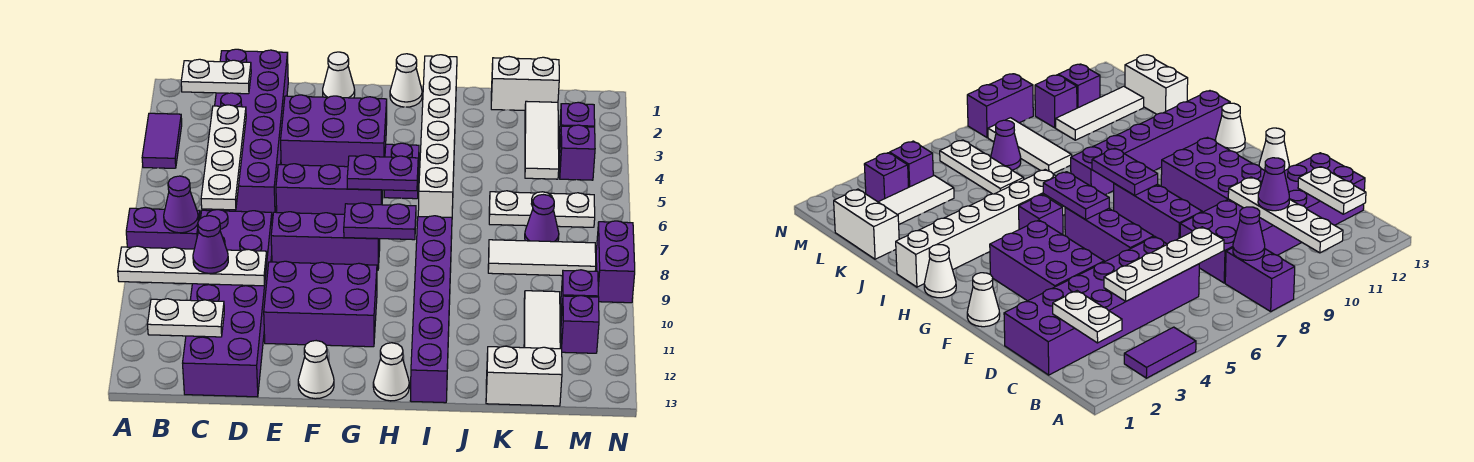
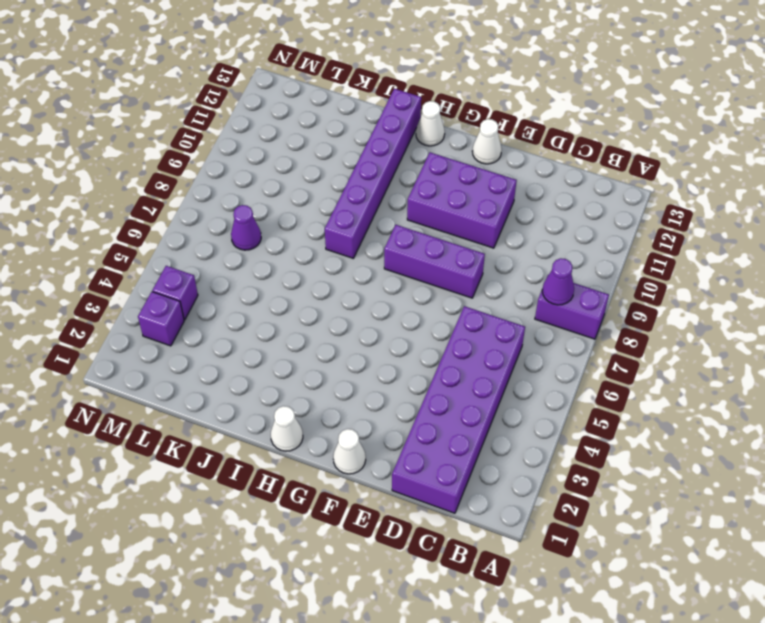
none -> purple 1x2 tile [142,113,182,168]
none -> purple 2x6 brick [183,209,272,397]
none -> purple 2x3 brick [281,95,387,167]
none -> purple 1x3 brick [276,164,383,214]

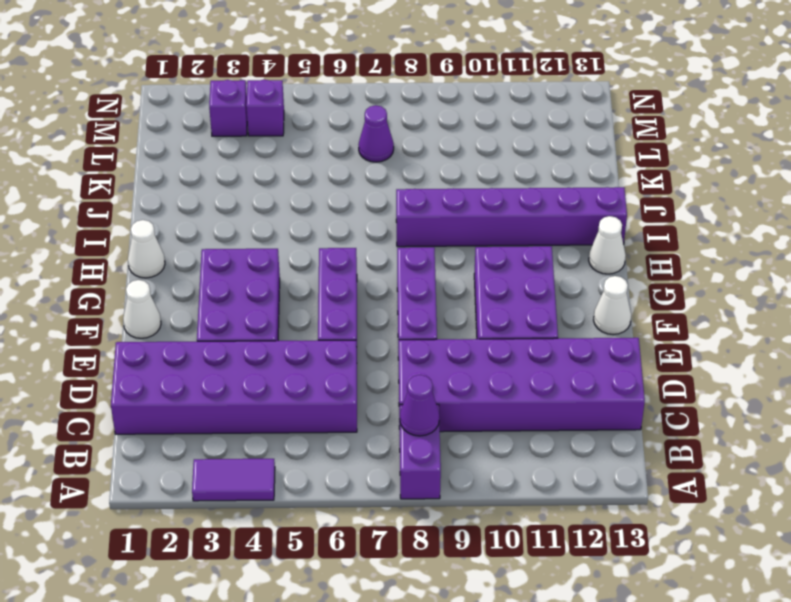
none -> purple 1x1 brick [384,143,419,199]
none -> white 1x6 brick [418,55,457,217]
none -> white 1x2 brick [491,57,559,110]
none -> white 1x3 plate [489,191,595,227]

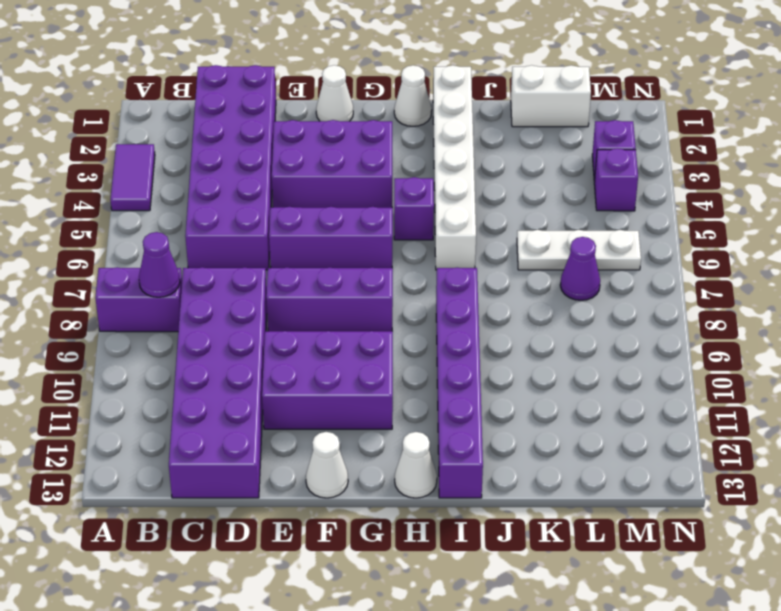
none -> white 1x3 tile [488,240,596,276]
none -> white 1x2 brick [486,346,562,406]
none -> white 1x3 tile [525,101,559,179]
none -> white 1x3 tile [524,291,560,349]

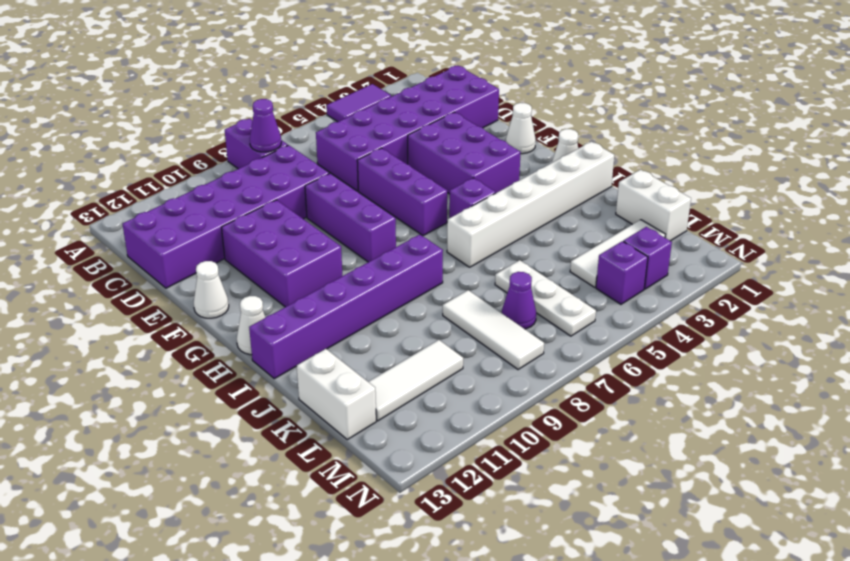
none -> purple 1x1 brick [561,270,598,321]
none -> purple 1x1 brick [561,296,599,353]
none -> purple 1x2 brick [596,221,635,303]
none -> white 1x4 plate [118,246,267,286]

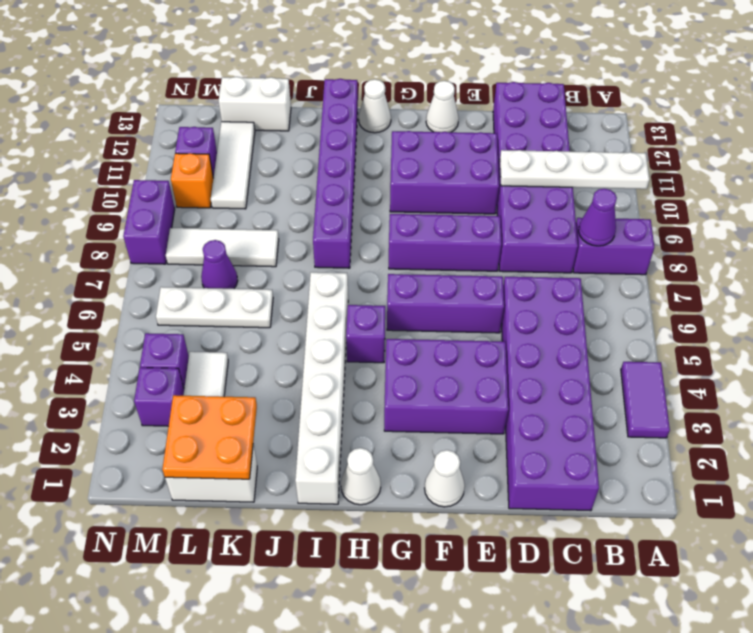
orange 2x2 plate [162,395,257,479] -> none
orange 1x1 brick [171,153,213,208] -> purple 1x1 brick [561,270,598,321]
none -> white 1x2 plate [181,59,251,94]
none -> white 1x2 plate [147,299,224,337]
none -> white 1x4 plate [201,105,246,210]
none -> purple 1x2 plate [347,155,418,191]

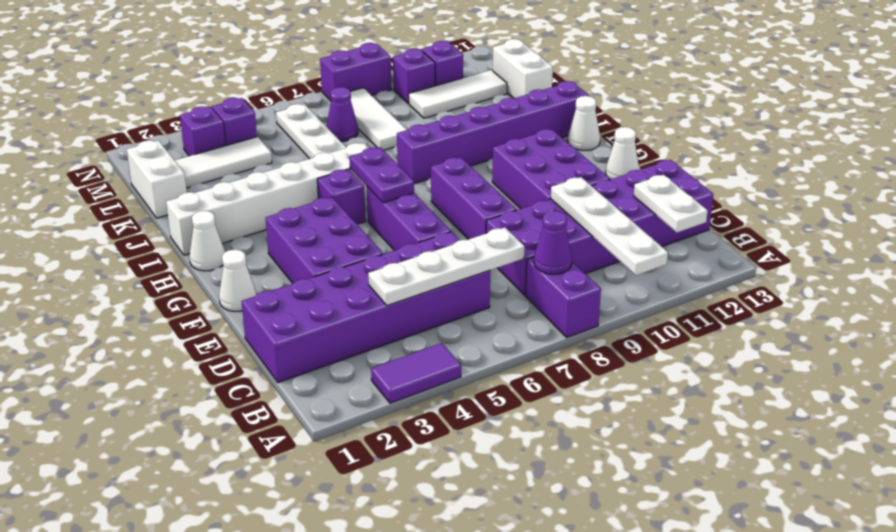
none -> white 1x2 plate [181,59,251,94]
none -> purple 1x2 plate [344,203,416,240]
none -> purple 1x1 cone [193,216,228,273]

